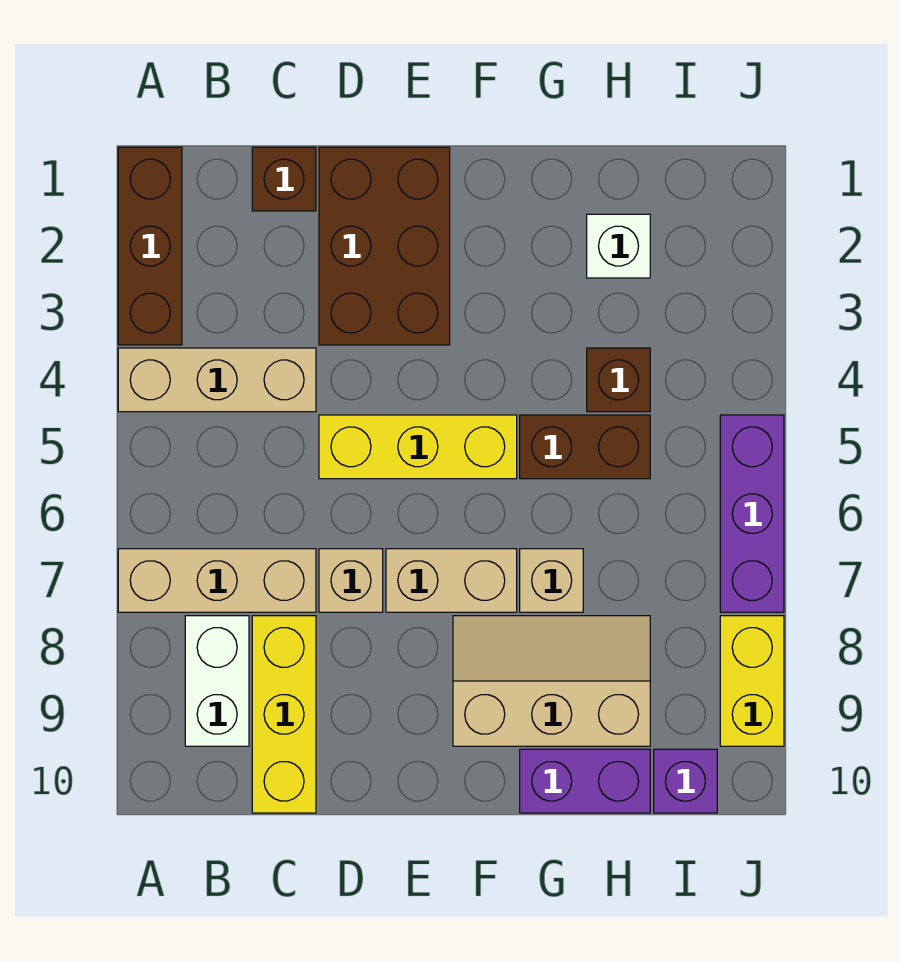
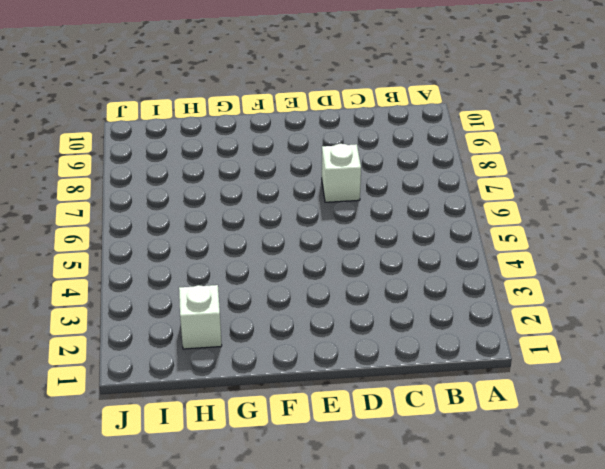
white 1x1 brick [322,144,361,202] -> tan 1x1 brick [319,549,383,612]
none -> brown 1x3 brick [118,147,182,345]
none -> tan 1x3 brick [118,348,316,412]
none -> tan 1x3 brick [118,549,316,612]

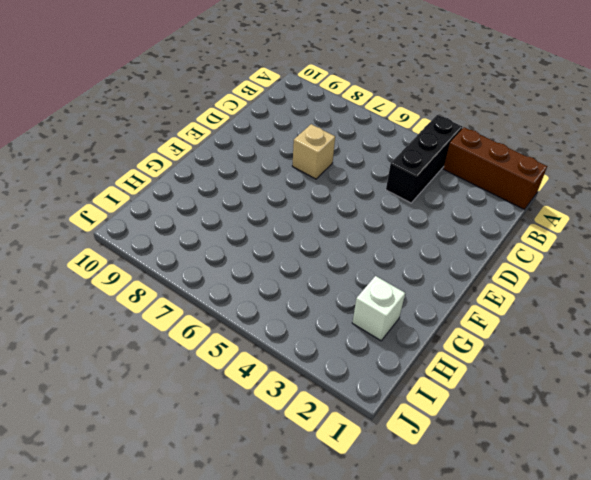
black 1x3 brick [386,115,462,203] -> tan 1x3 brick [118,348,316,412]
none -> tan 1x3 brick [118,549,316,612]
none -> white 1x2 brick [185,616,249,746]
none -> brown 1x1 brick [252,147,316,211]

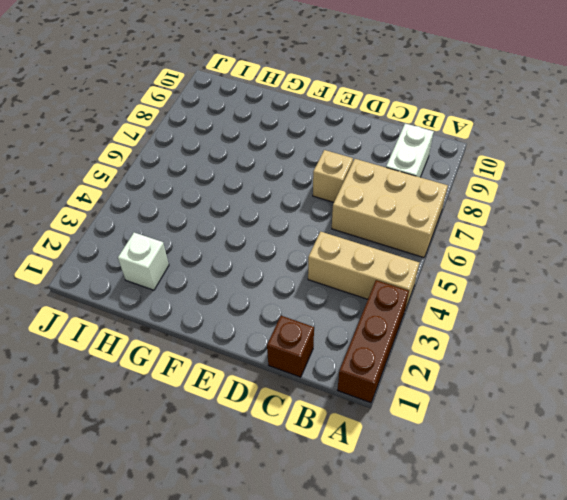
tan 2x3 brick [332,159,448,258] -> tan 1x3 brick [118,549,316,612]
none -> yellow 1x3 brick [252,616,316,813]
none -> brown 2x3 brick [319,147,450,345]
none -> yellow 1x3 brick [319,415,517,479]

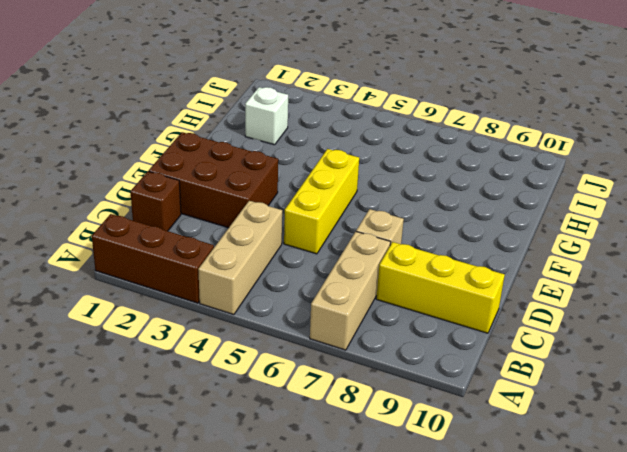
none -> white 1x2 brick [185,616,249,746]
none -> tan 1x2 brick [386,549,517,612]
none -> tan 2x3 slope [453,616,650,746]

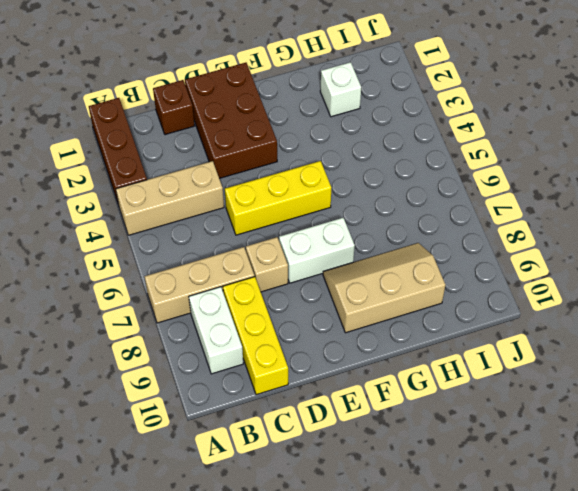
white 1x2 brick [279,218,355,283] -> tan 1x2 brick [386,549,517,612]
none -> brown 1x2 brick [520,415,650,479]
none -> tan 1x1 brick [520,549,583,612]
none -> purple 1x2 brick [520,749,650,813]

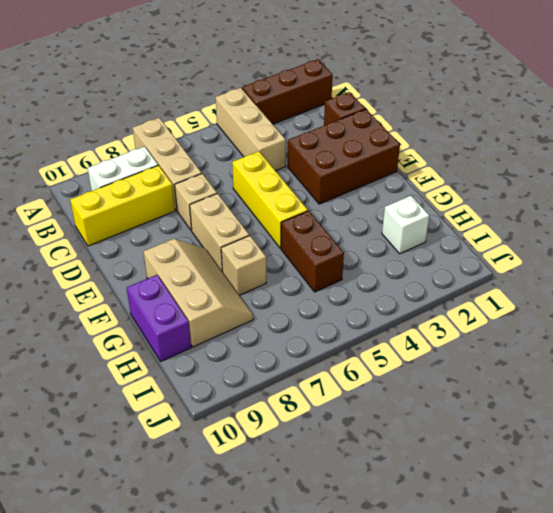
none -> brown 1x1 brick [587,348,650,412]
none -> purple 1x1 brick [654,749,717,813]
none -> purple 1x3 brick [720,415,784,612]

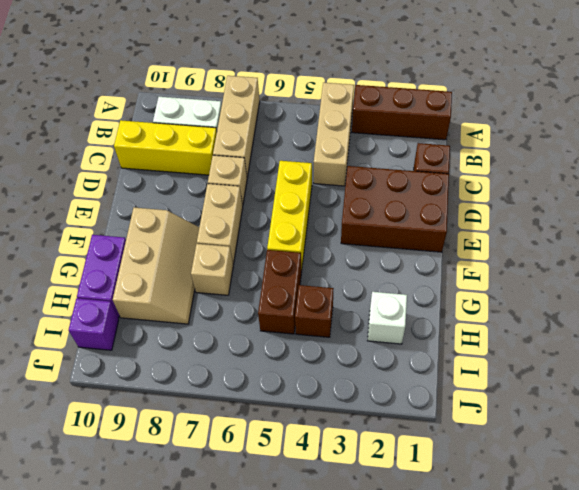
none -> purple 1x3 brick [720,415,784,612]
none -> yellow 1x2 brick [720,616,784,746]

